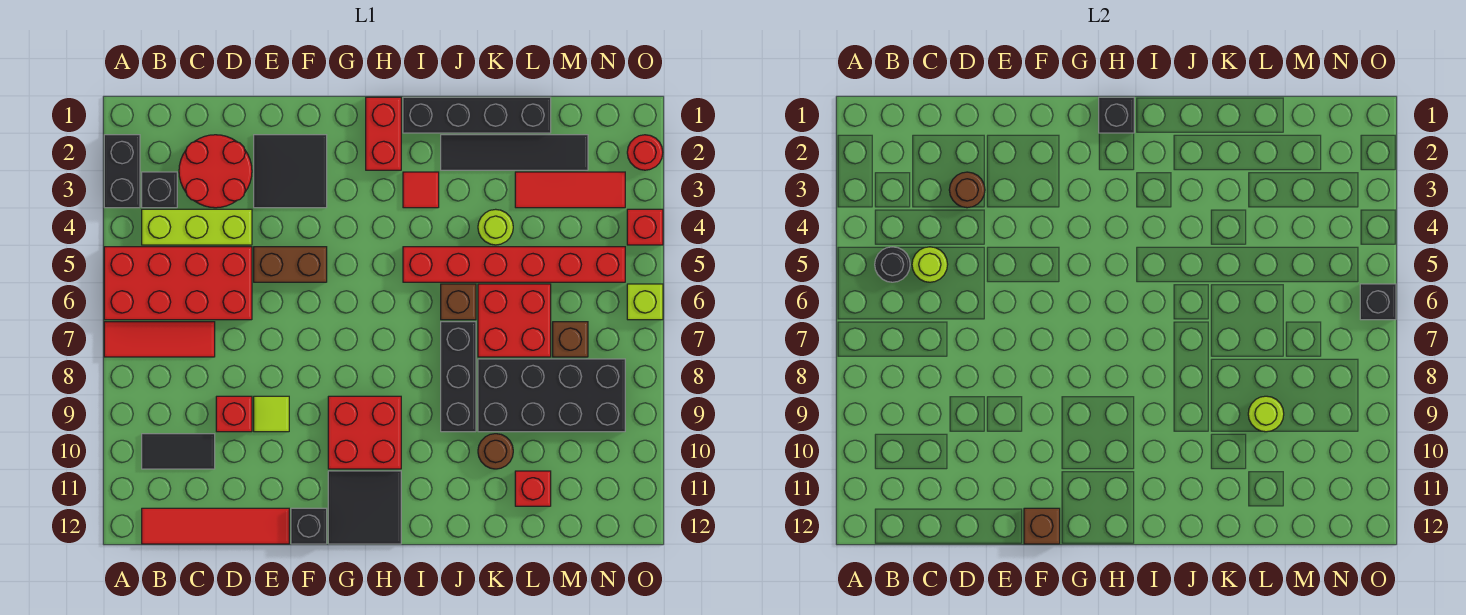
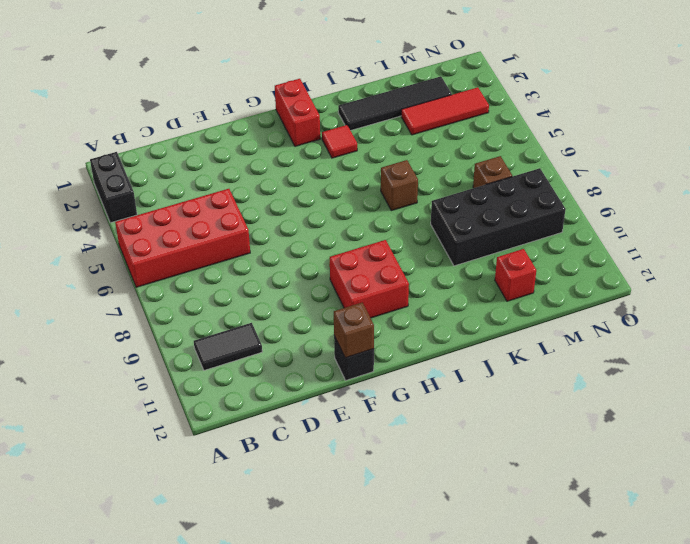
none -> red 1x3 tile [104,322,215,357]
none -> black 1x1 brick [142,172,177,208]
none -> lime 1x3 brick [142,209,252,245]
none -> red 1x4 tile [142,508,289,544]

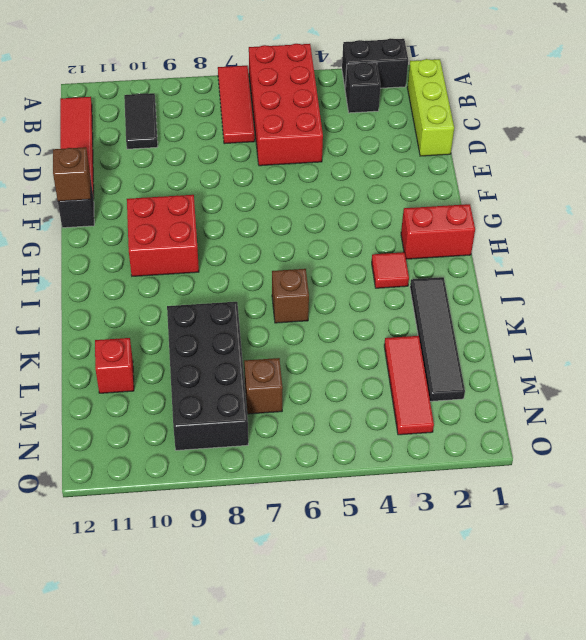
lime 1x3 brick [407,59,454,156] -> lime 1x3 brick moved to [142,209,252,245]
none -> red 2x2 round brick [179,135,252,208]
none -> red 1x1 brick [216,396,252,432]
none -> black 2x2 tile [254,135,327,208]
none -> brown 1x2 brick [254,247,327,282]

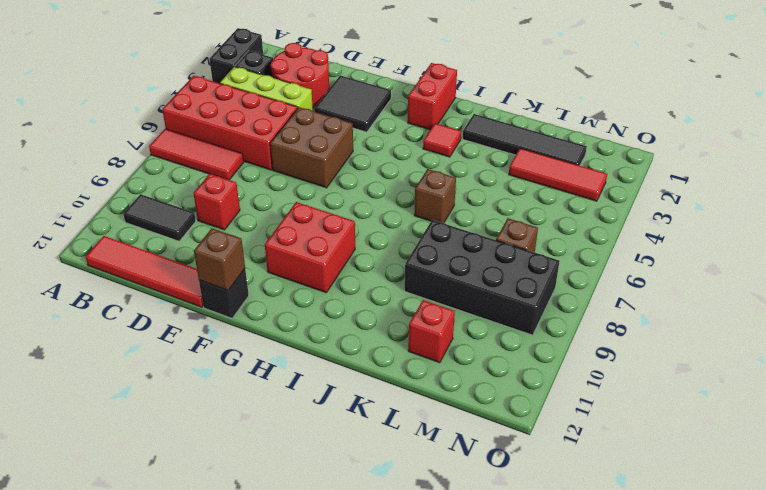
brown 2x2 brick [270,107,353,188] -> brown 1x2 brick [254,247,327,282]
none -> lime 1x1 tile [254,396,289,432]
none -> black 2x2 tile [328,471,401,544]
none -> black 1x4 brick [403,97,551,133]
none -> red 1x6 brick [403,247,625,282]

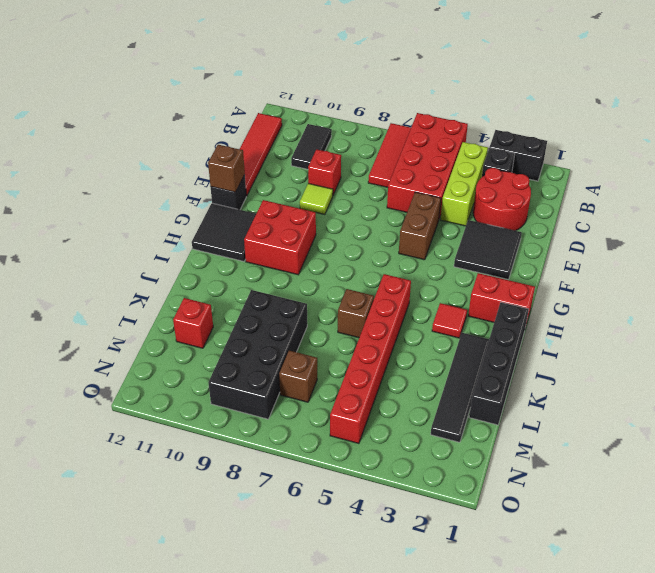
none -> black 1x3 brick [441,322,476,432]
none -> lime 1x1 round brick [478,209,513,245]
none -> red 2x2 brick [478,284,551,357]
none -> brown 1x1 round brick [478,434,513,469]

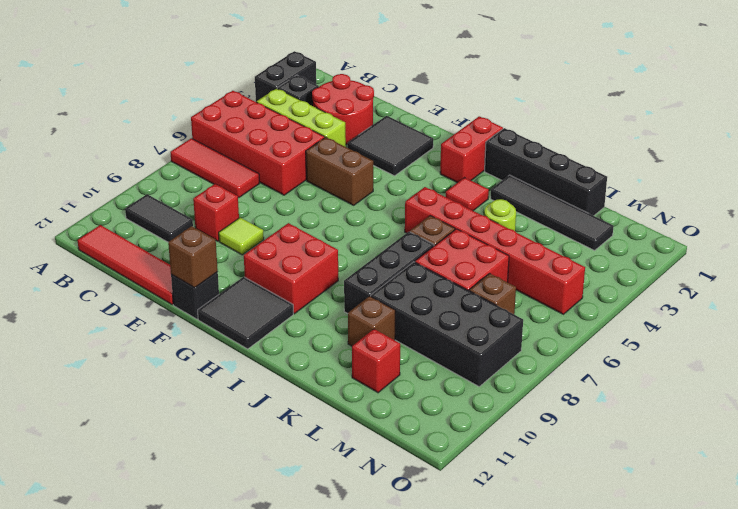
brown 1x1 brick [348,296,395,346] -> brown 1x1 round brick [478,434,513,469]
none -> red 1x3 tile [515,172,625,208]
none -> red 1x1 round brick [627,135,663,170]
none -> red 1x1 brick [627,209,663,245]
none -> lime 1x1 brick [627,284,663,320]

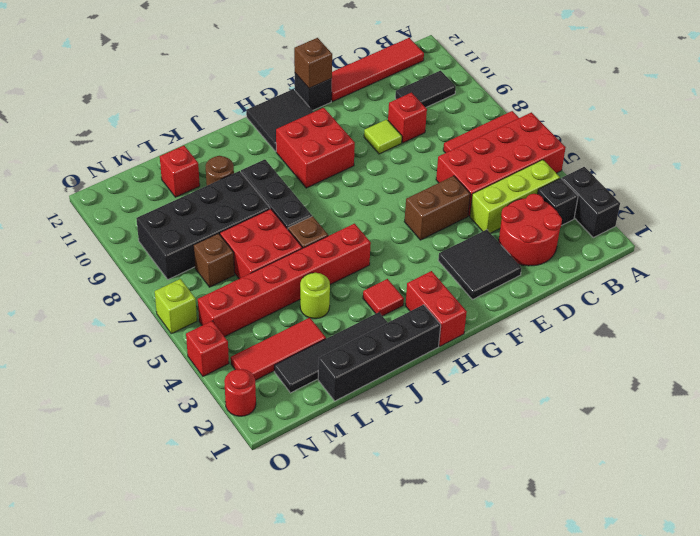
none -> black 1x1 round brick [875,247,910,282]
none -> lime 1x1 round brick [912,247,948,282]
none -> brown 1x1 round brick [949,172,985,208]
none -> black 1x1 brick [1099,97,1134,133]

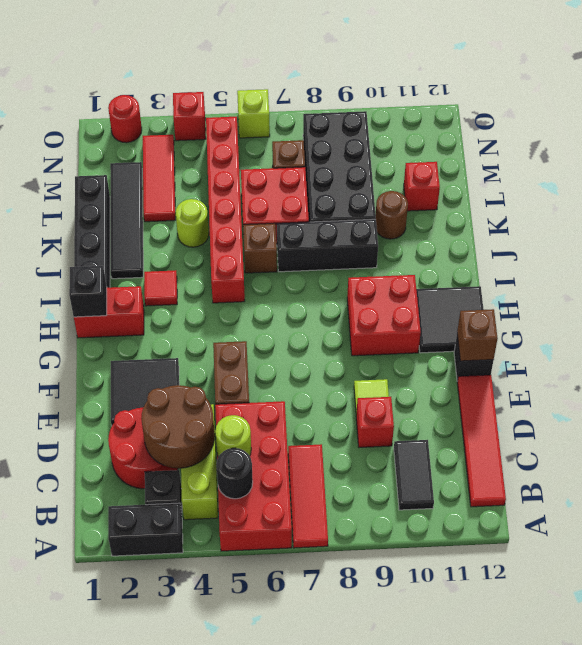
brown 2x2 round brick [141,385,215,468] -> brown 1x1 round brick [949,172,985,208]
none -> lime 1x1 round brick [1248,396,1284,432]
none -> black 1x1 brick [1360,284,1396,320]

